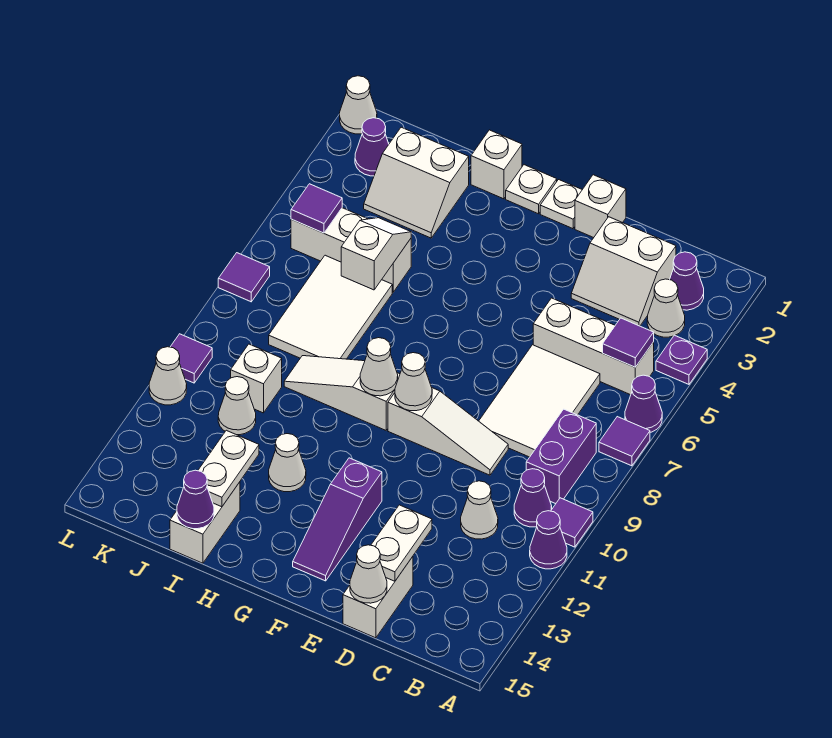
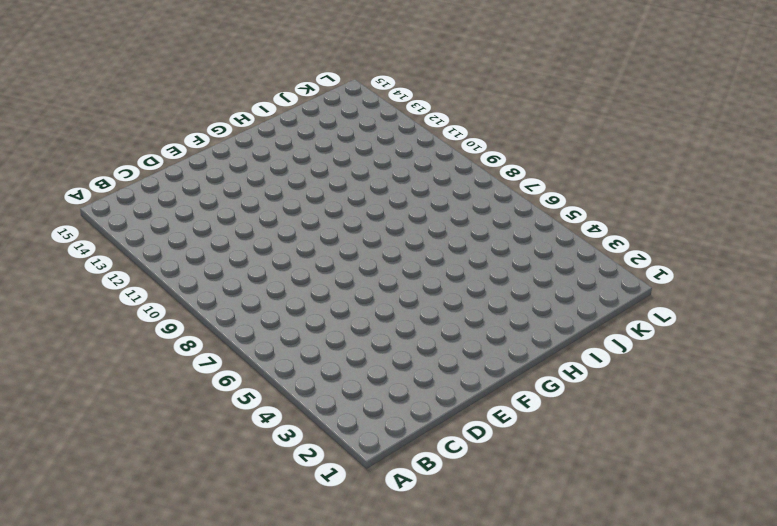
none -> purple 1x1 plate [656,335,707,384]
none -> purple 1x1 cone [625,375,662,432]
none -> purple 1x1 tile [599,417,650,466]
none -> purple 1x1 tile [551,498,593,547]

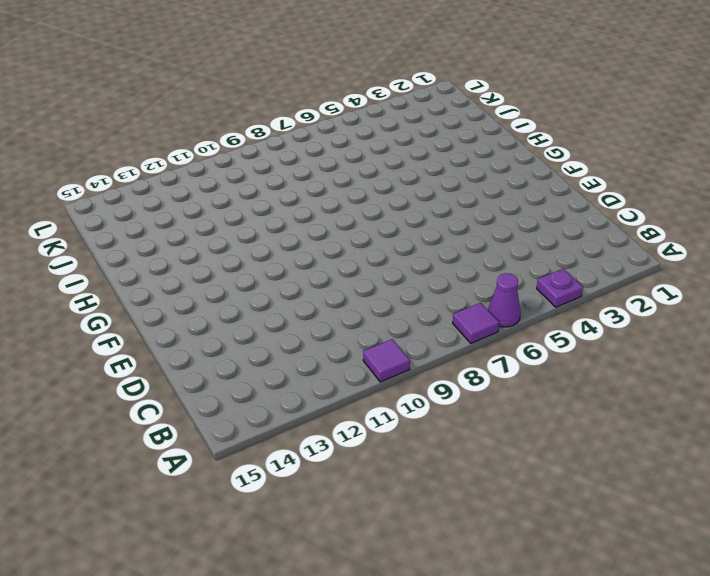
none -> purple 1x1 cone [530,511,567,569]
none -> purple 1x1 cone [670,252,704,310]
none -> white 1x1 cone [647,279,685,337]
none -> white 1x3 brick [533,298,654,395]

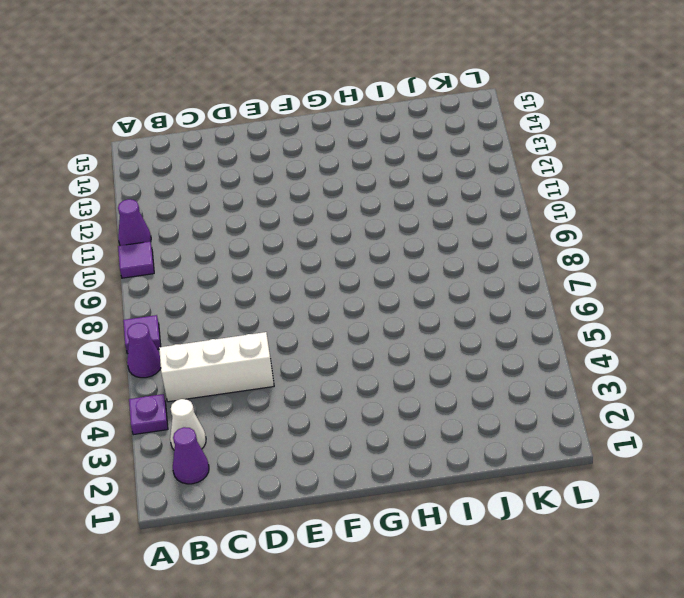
none -> purple 1x2 brick [526,409,596,504]
none -> purple 1x1 cone [514,469,552,527]
none -> white 2x2 slope [571,217,676,326]
none -> white 2x3 tile [479,345,600,457]

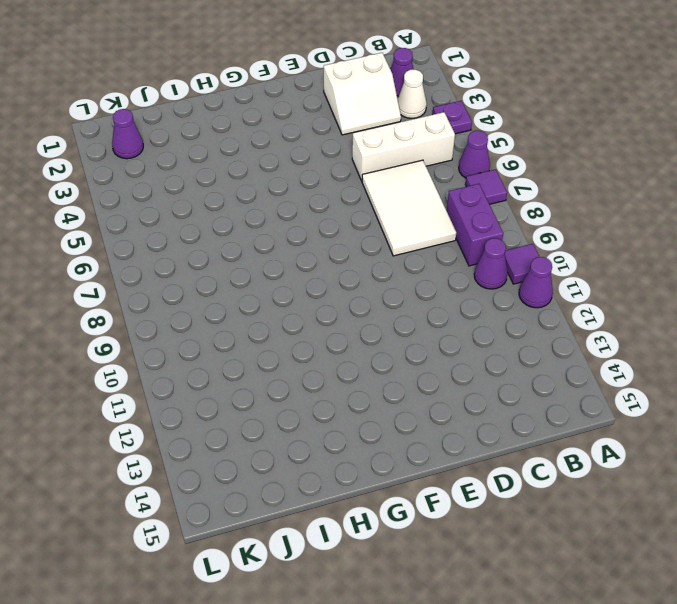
none -> white 1x1 cone [461,481,498,539]
none -> white 1x3 slope [388,388,508,475]
none -> white 1x2 brick [343,557,413,638]
none -> white 1x1 brick [575,175,626,238]

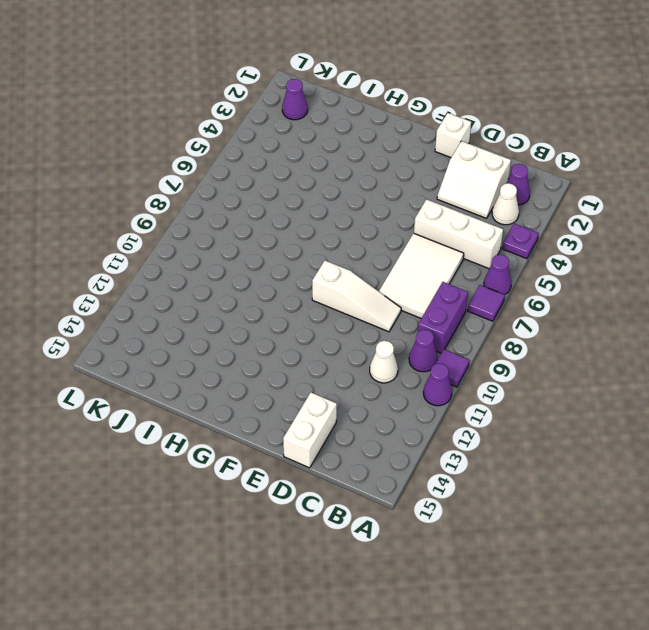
none -> white 1x1 plate [540,180,582,229]
none -> purple 1x3 slope [293,458,382,581]
none -> white 1x1 plate [506,165,557,214]
none -> white 1x3 slope [284,356,400,430]

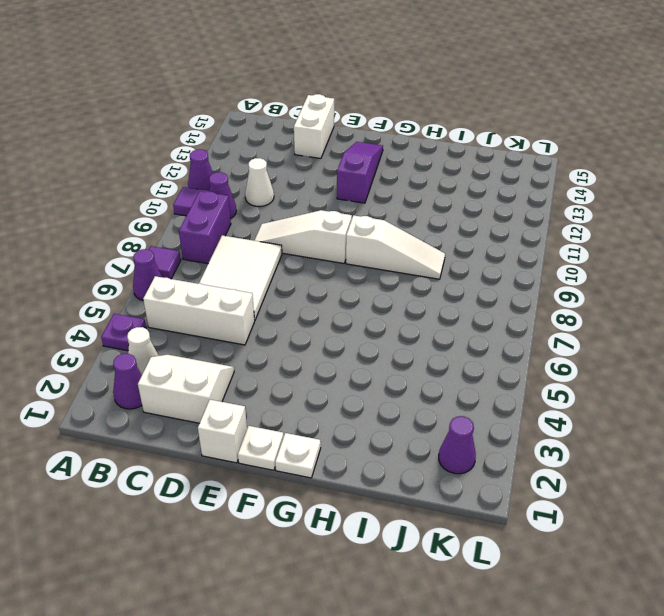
none -> white 1x1 brick [471,130,522,199]
none -> white 1x1 cone [269,434,306,492]
none -> white 2x2 slope [364,127,469,238]
none -> white 1x3 brick [291,208,411,292]

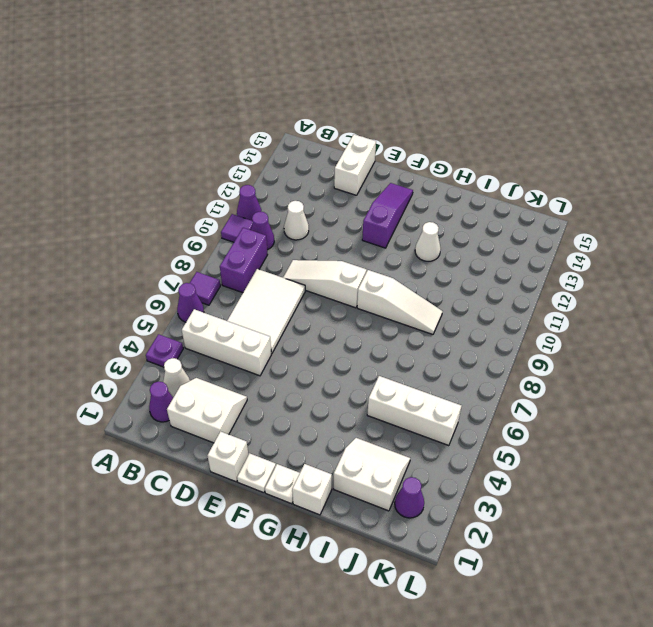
none -> white 2x3 tile [269,255,392,359]
none -> white 1x2 brick [170,482,240,563]
none -> white 1x1 brick [231,344,282,413]
none -> white 1x1 cone [218,377,256,435]

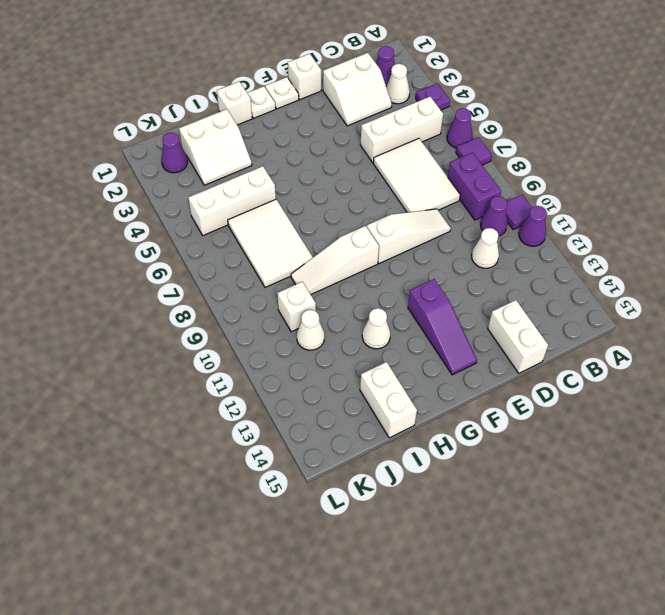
none -> white 1x1 cone [340,76,377,134]
none -> purple 1x1 tile [218,253,270,302]
none -> purple 1x1 tile [171,334,212,383]
none -> white 1x1 cone [149,347,187,405]

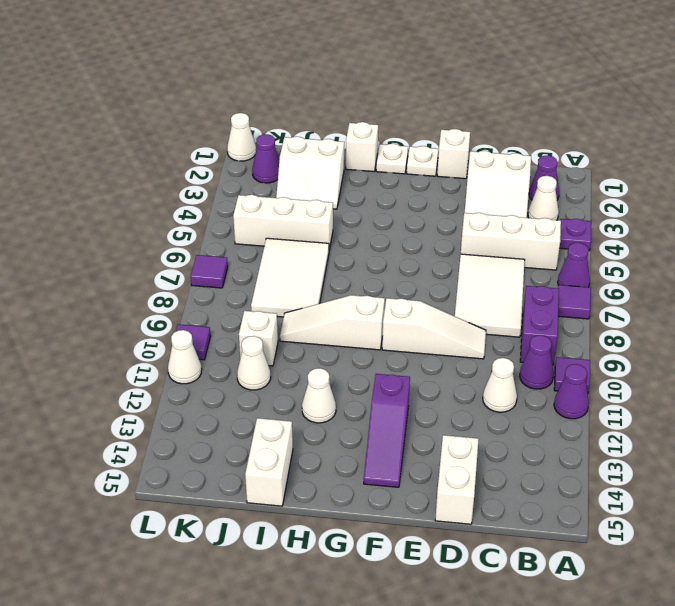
none -> purple 1x1 tile [603,318,654,367]
none -> white 1x2 plate [371,505,432,581]
none -> white 1x1 cone [350,545,387,603]
none -> white 1x1 cone [395,353,432,411]

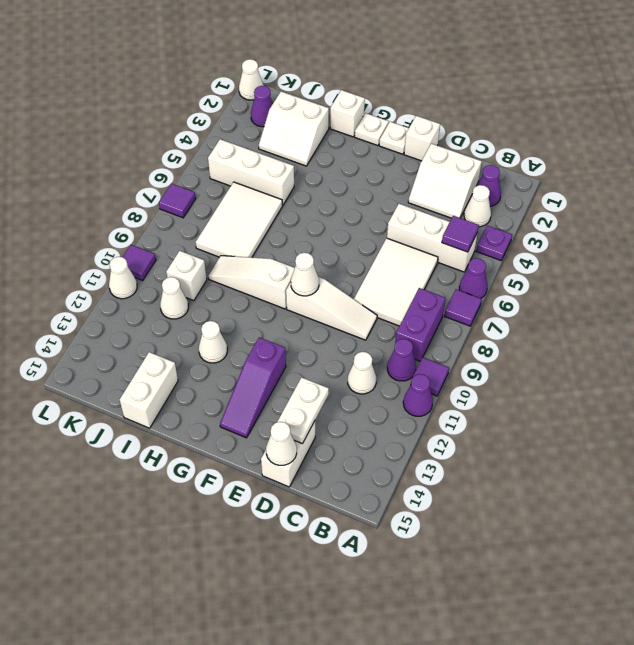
none -> white 1x1 cone [360,338,398,396]
none -> white 1x2 slope [341,218,411,290]
none -> white 1x2 plate [198,430,259,507]
none -> purple 1x1 cone [177,470,214,529]

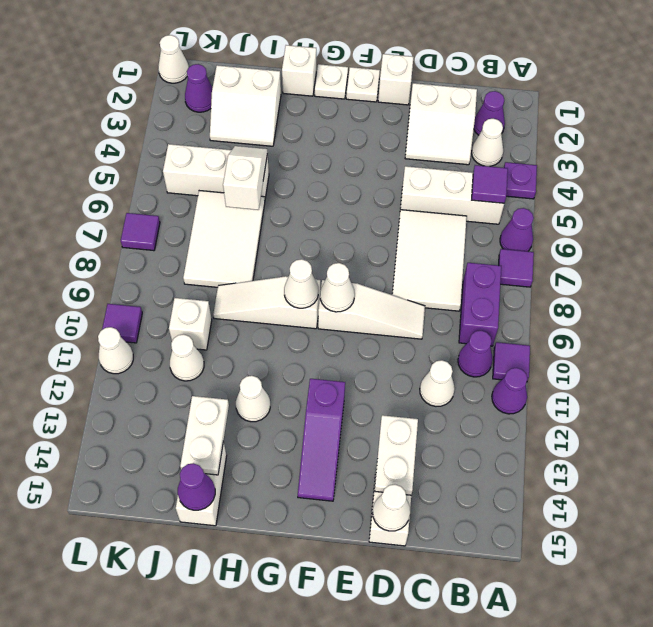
none -> purple 1x1 tile [291,184,342,233]

